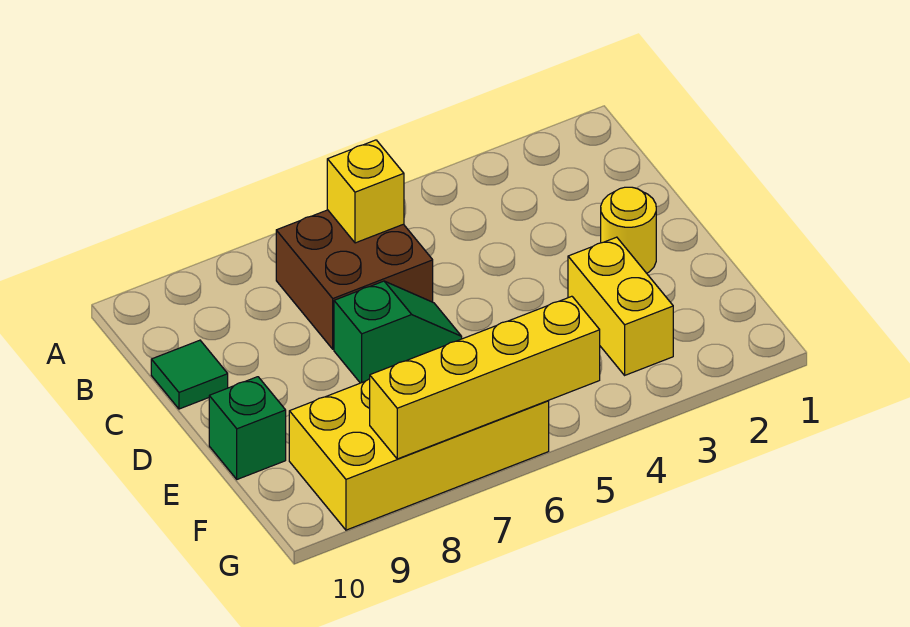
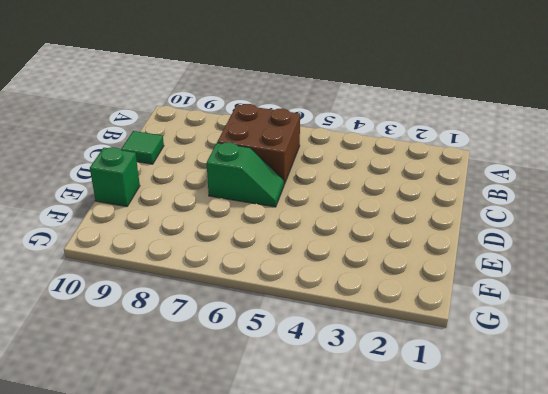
none -> yellow 1x1 round brick [601,187,656,273]
none -> yellow 1x2 brick [568,237,673,375]

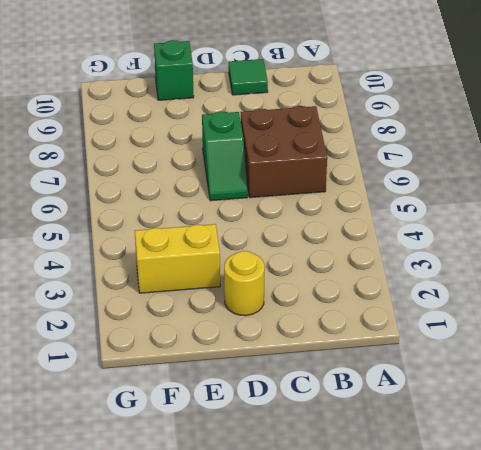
none -> yellow 2x4 brick [289,379,549,530]
none -> yellow 1x1 brick [327,140,404,243]

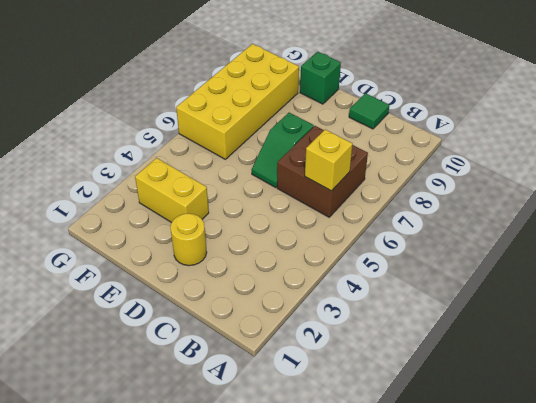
none -> yellow 1x4 brick [370,296,600,459]

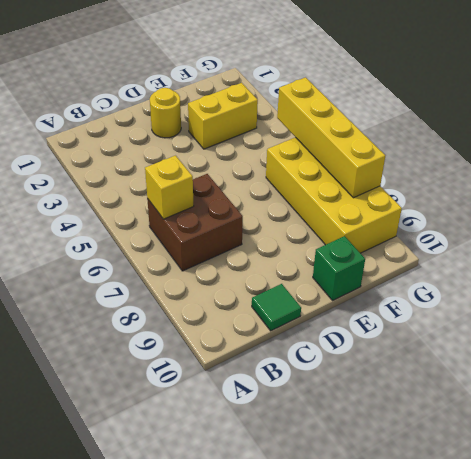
none -> green 1x2 slope [334,281,462,383]

